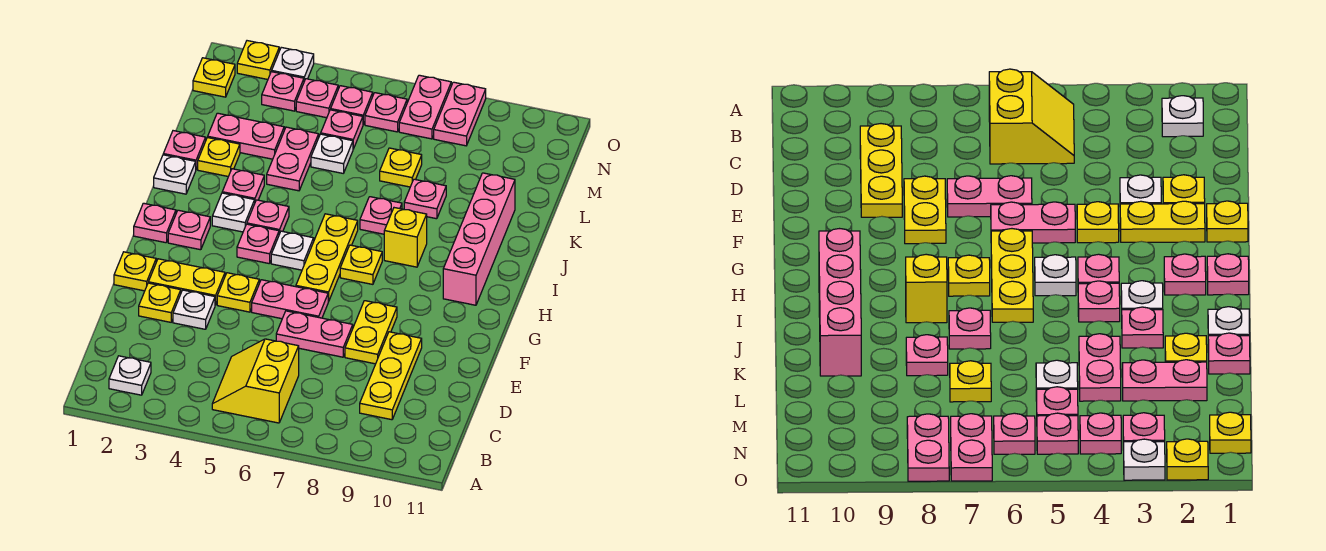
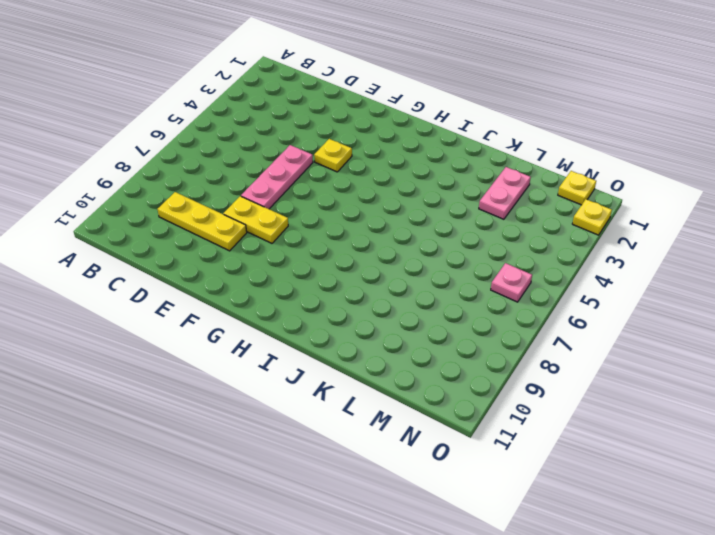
pink 1x3 plate [241,145,313,209] -> pink 1x2 plate [276,311,353,357]
none -> white 1x1 plate [109,356,151,395]
none -> yellow 2x2 slope [212,339,299,423]
none -> yellow 1x1 plate [139,283,181,322]
none -> white 1x1 plate [173,290,215,329]

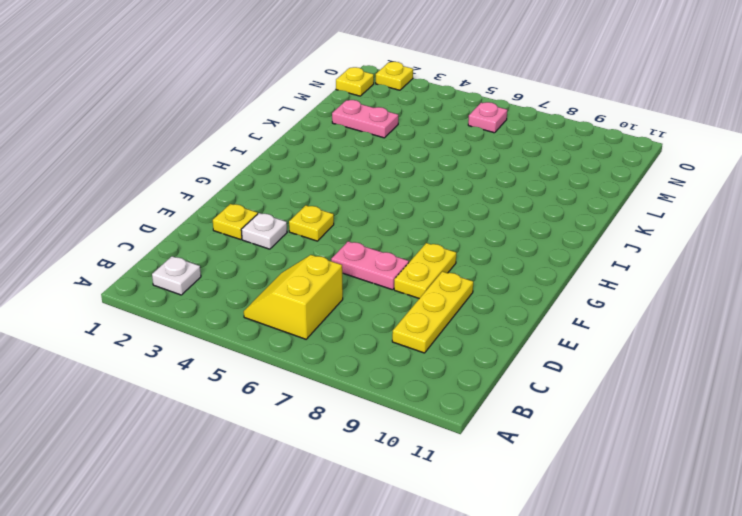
none -> yellow 1x1 plate [114,252,156,291]
none -> yellow 1x2 plate [148,259,225,305]
none -> pink 1x2 plate [252,280,328,319]
none -> yellow 1x3 plate [296,214,358,302]

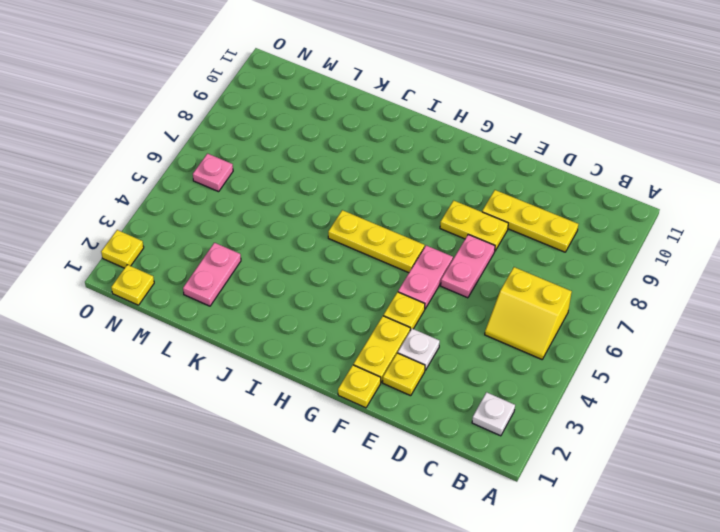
none -> pink 1x1 plate [134,203,176,243]
none -> pink 1x1 plate [168,210,210,250]
none -> pink 1x1 plate [237,224,279,264]
none -> white 1x1 plate [271,231,314,270]

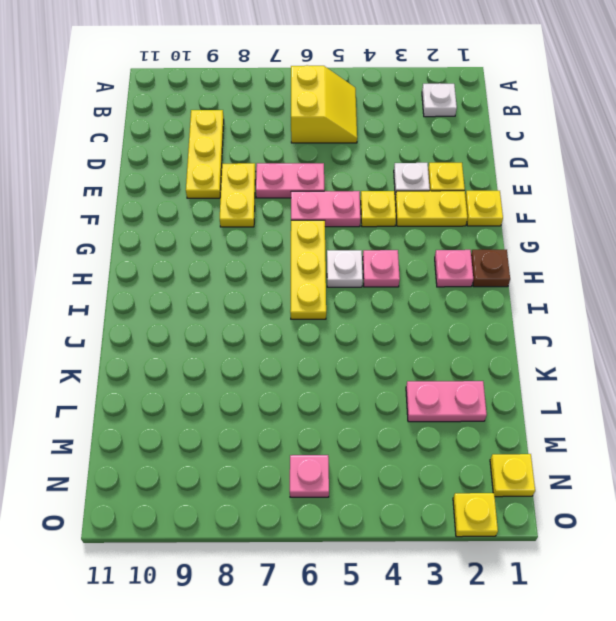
brown 1x1 plate [471,250,510,287] -> pink 1x1 plate [134,203,176,243]
none -> yellow 1x1 plate [340,245,382,284]
none -> pink 1x4 brick [443,173,515,305]
none -> white 1x1 plate [212,193,255,232]
none -> pink 1x1 plate [247,200,289,234]

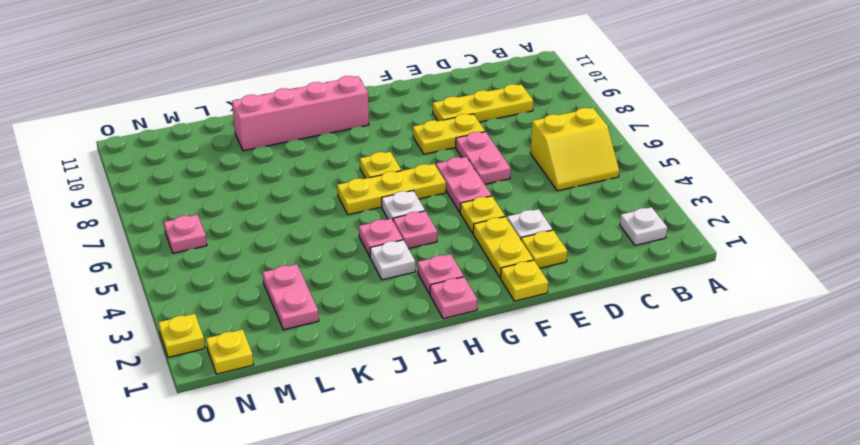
none -> yellow 1x1 brick [384,208,427,267]
none -> white 1x1 plate [154,155,196,194]
none -> pink 1x1 plate [222,169,264,202]
none -> pink 1x1 plate [360,197,402,234]

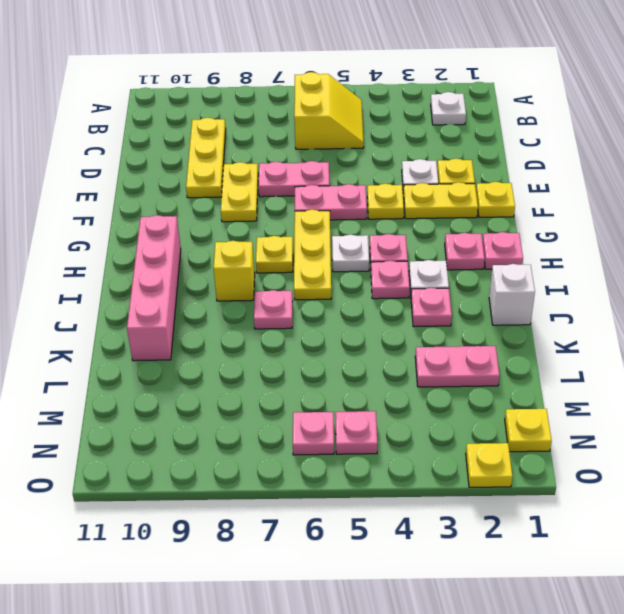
white 1x1 brick [489,264,535,325] -> white 1x1 plate [154,155,196,194]
none -> pink 1x1 plate [163,131,206,169]
none -> yellow 1x1 plate [198,138,240,177]
none -> pink 1x2 plate [267,127,319,191]
none -> pink 1x1 plate [404,179,446,219]

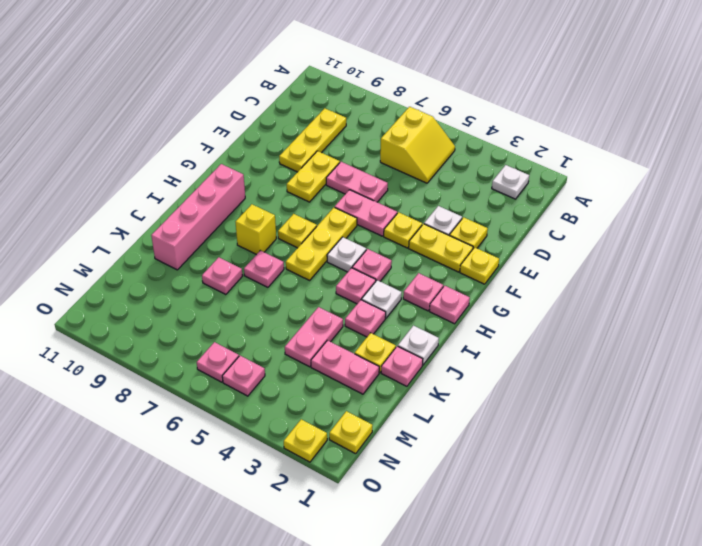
none -> white 1x1 plate [311,134,353,173]
none -> yellow 1x1 plate [380,148,422,187]
none -> pink 1x1 plate [321,110,363,149]
none -> pink 1x1 plate [262,72,304,111]

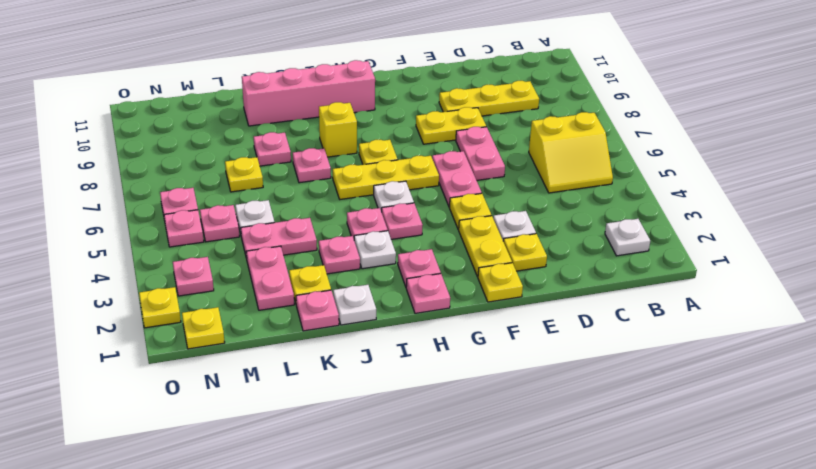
none -> pink 1x1 plate [296,79,338,118]
none -> pink 1x2 plate [399,75,451,139]
none -> pink 1x2 plate [434,82,486,146]
none -> white 1x1 plate [272,47,314,81]

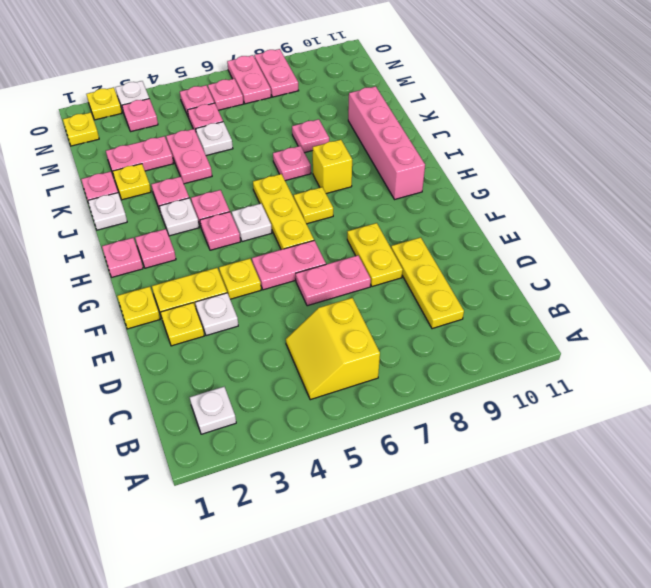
none -> yellow 1x1 plate [380,148,422,187]
none -> pink 1x1 plate [296,79,338,118]

